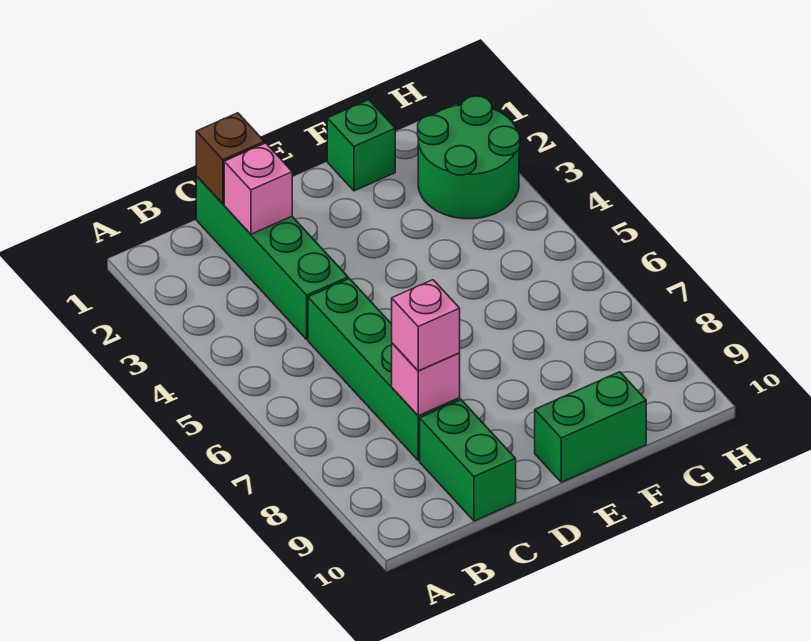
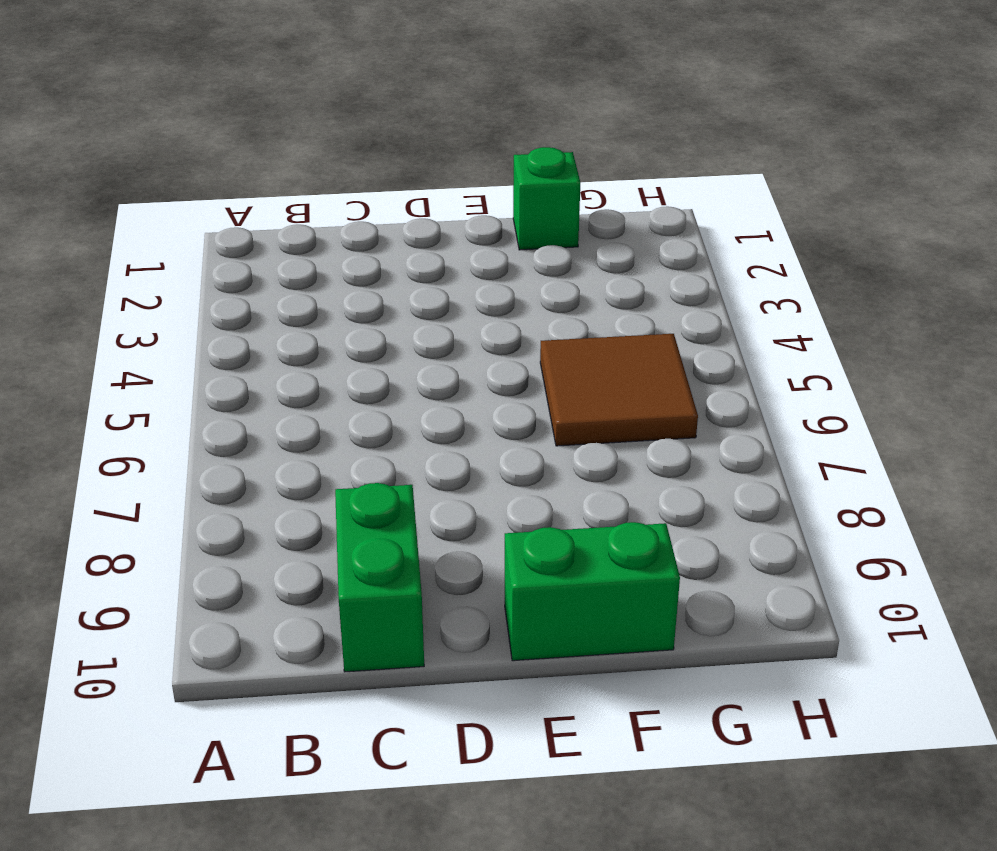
brown 2x2 tile [540,334,698,446] -> none
none -> green 1x4 brick [196,176,348,339]
none -> green 1x4 brick [308,279,460,460]

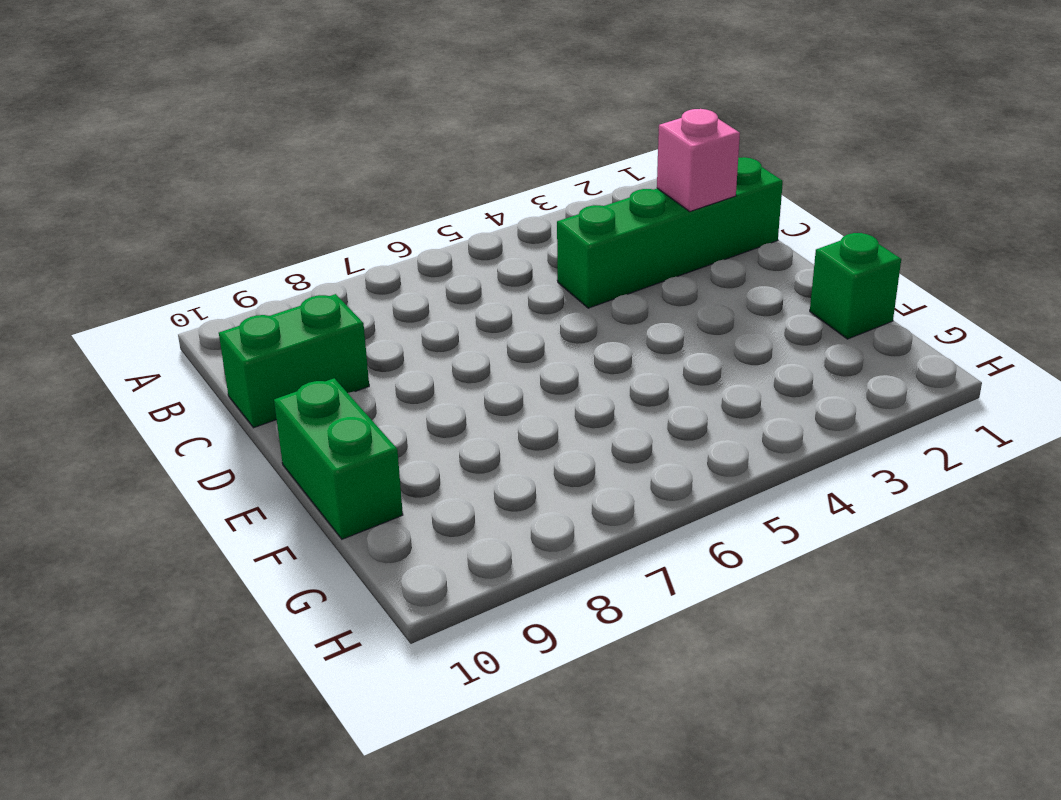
none -> green 1x4 brick [308,279,460,460]
none -> green 2x2 round brick [418,96,520,219]

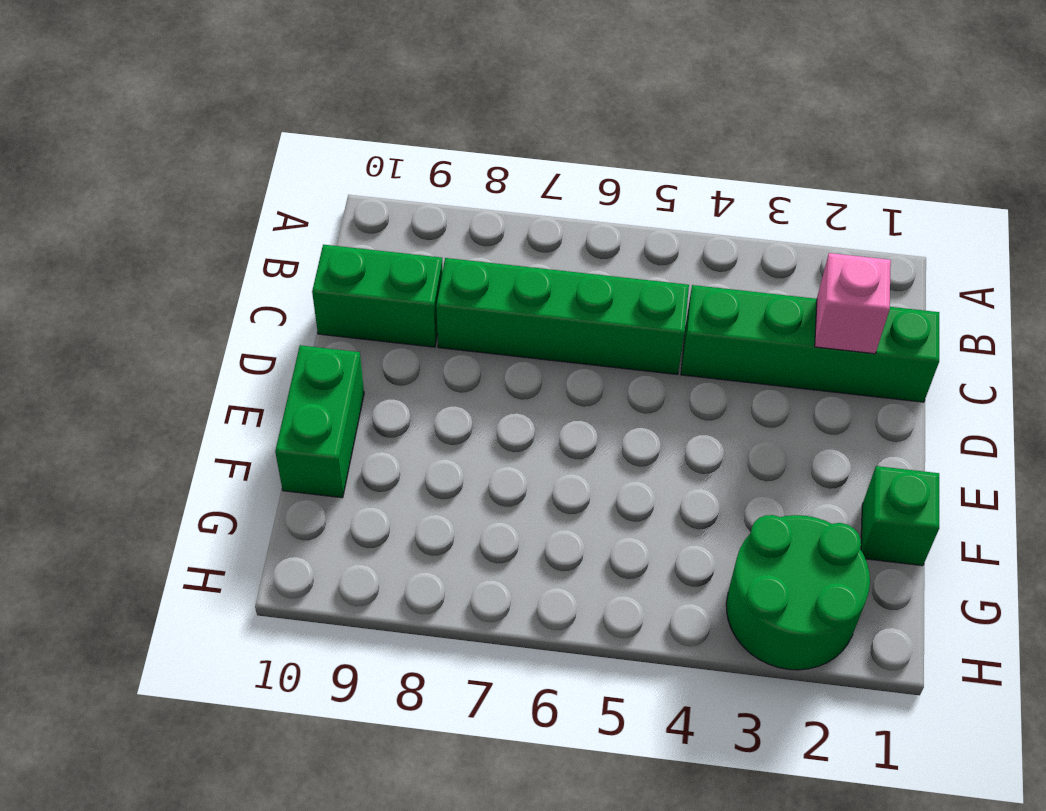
none -> brown 1x1 brick [196,113,264,204]
none -> pink 1x1 brick [392,343,460,416]

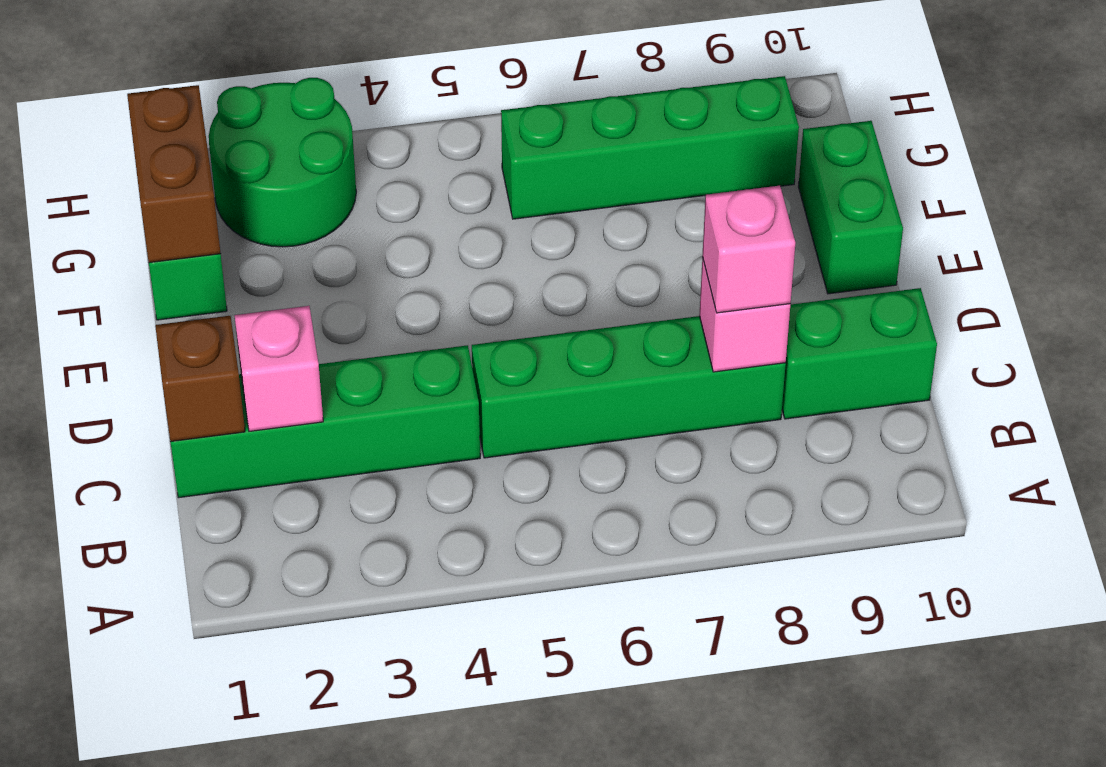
brown 1x2 brick [127,85,221,263] -> none
green 1x4 brick [501,76,799,219] -> none

